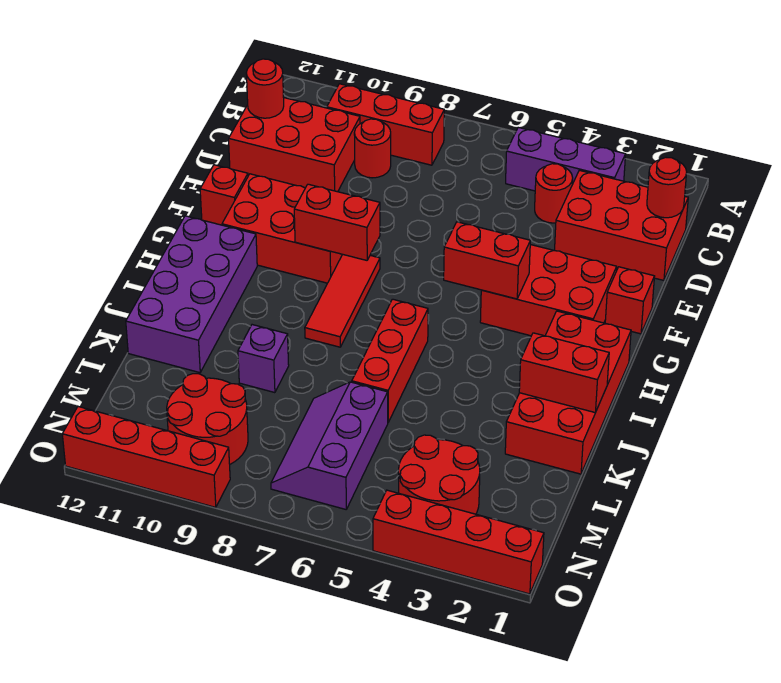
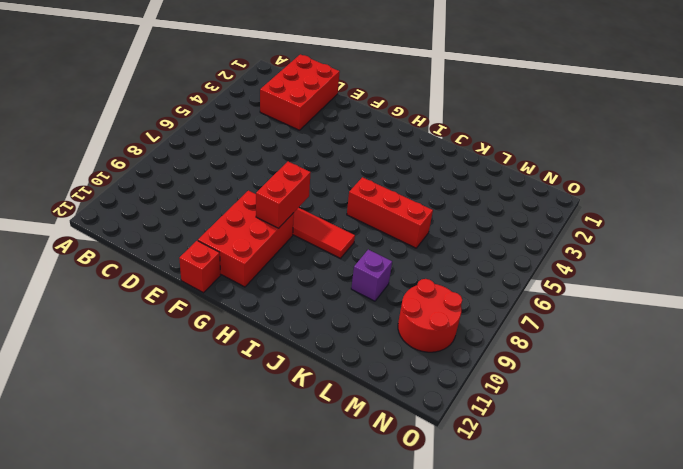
none -> purple 1x3 brick [506,128,626,191]
none -> red 1x3 brick [327,84,444,165]
none -> red 1x1 round brick [535,164,573,223]

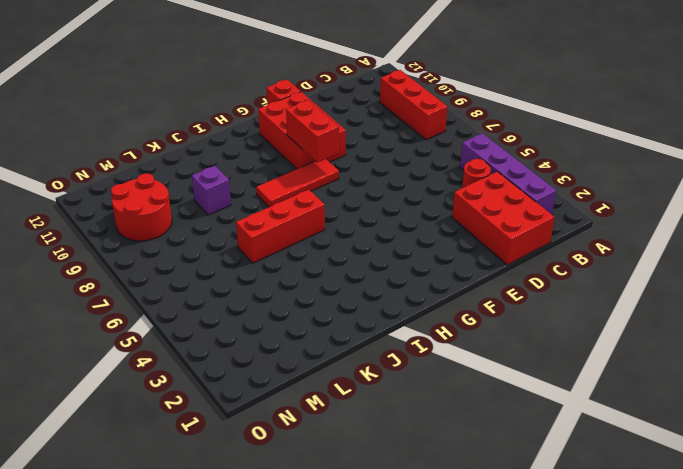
purple 1x4 brick [460,133,556,214] -> purple 1x3 brick [506,128,626,191]
none -> red 1x1 round brick [354,119,391,178]
none -> red 2x3 brick [229,98,360,192]
none -> red 1x1 brick [605,267,654,334]

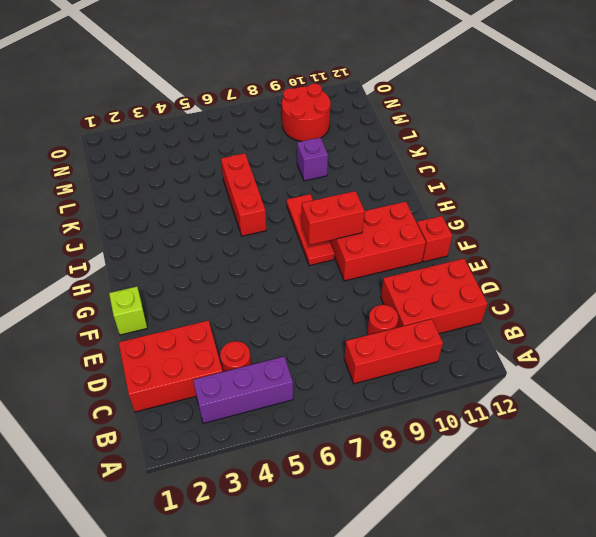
lime 1x1 brick [109,287,147,335] -> red 1x1 brick [605,267,654,334]
none -> red 2x3 brick [480,245,617,336]
none -> red 2x4 brick [505,311,631,474]
none -> purple 2x4 brick [126,216,257,373]

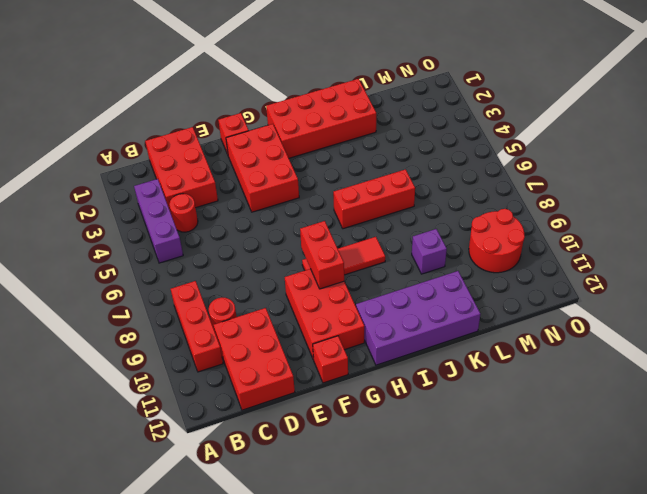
none -> purple 2x3 slope [271,382,388,509]
none -> red 2x2 round brick [399,435,480,514]
none -> red 1x4 brick [373,490,544,594]

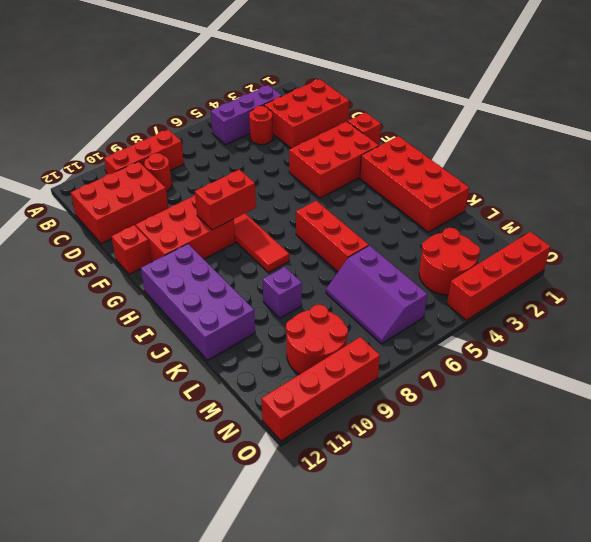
none -> red 1x1 round brick [647,158,687,218]
none -> red 1x1 round brick [246,59,284,118]
none -> red 1x2 brick [444,222,530,299]

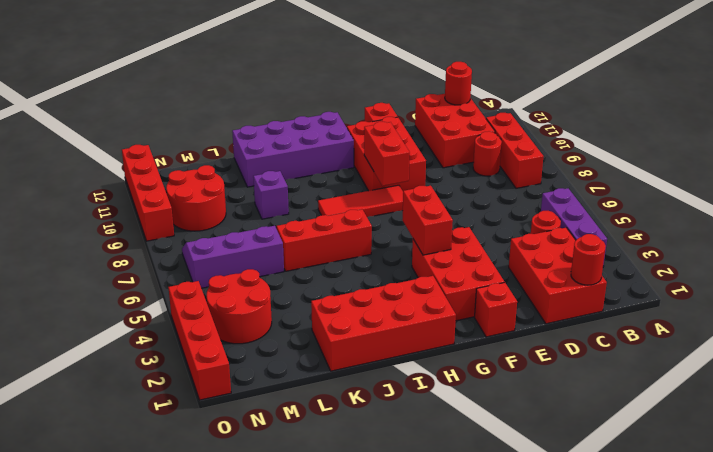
none -> red 1x2 brick [519,333,609,413]

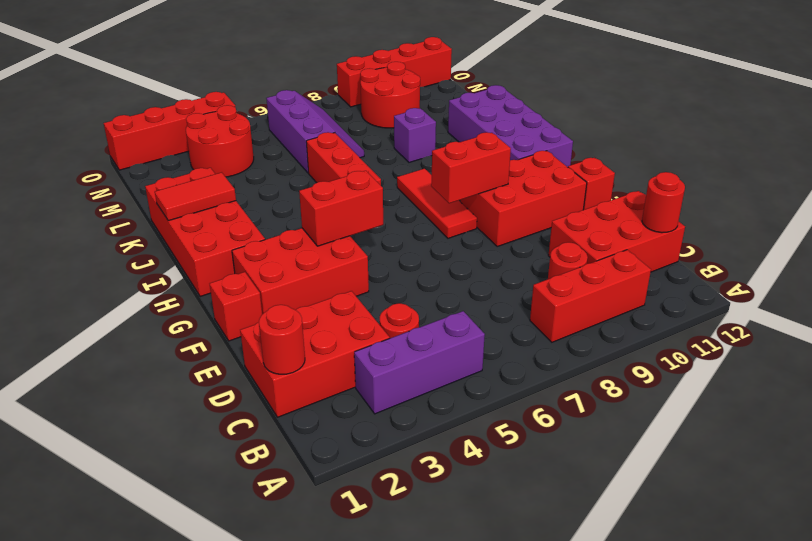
red 1x2 tile [155,172,236,221] -> red 1x2 brick [519,333,609,413]

